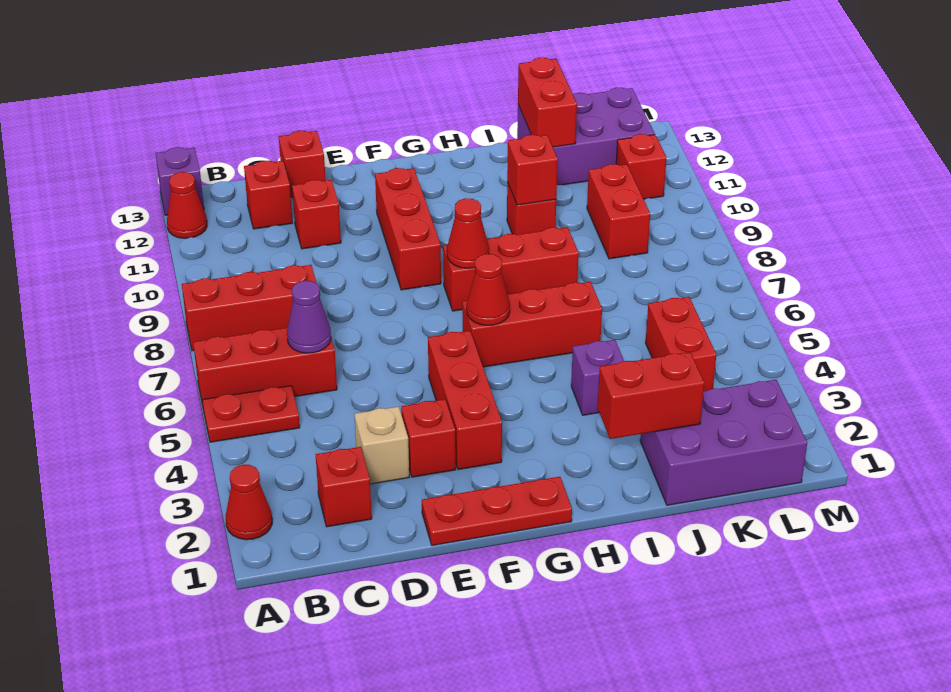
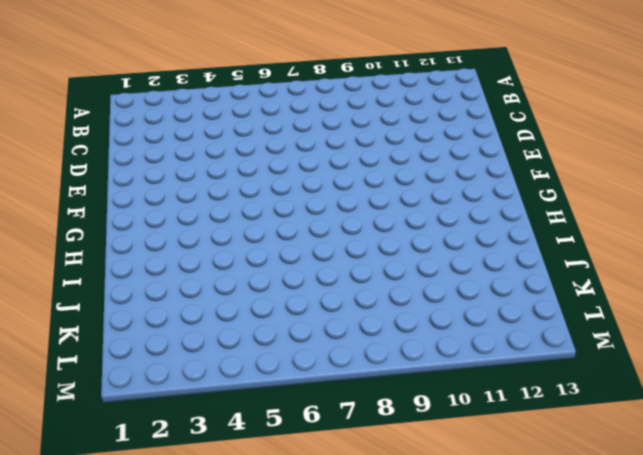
none -> red 1x1 cone [226,465,272,540]
none -> red 1x2 plate [202,386,300,442]
none -> red 1x3 brick [193,328,337,410]
none -> red 1x3 brick [182,265,316,351]

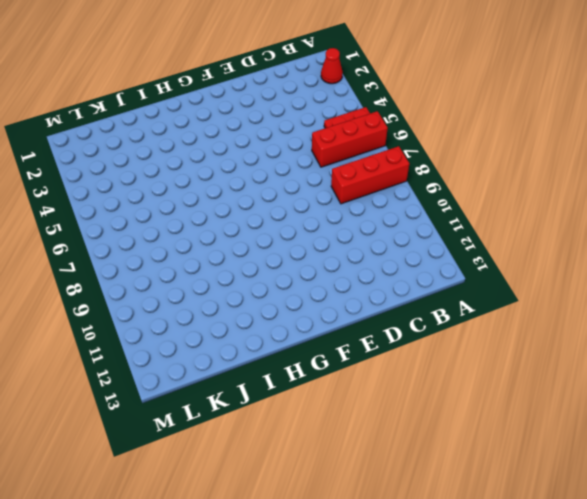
none -> red 1x1 cone [167,172,207,238]
none -> purple 1x1 brick [156,147,204,215]
none -> red 1x1 brick [316,447,372,527]
none -> red 1x1 brick [244,161,293,229]

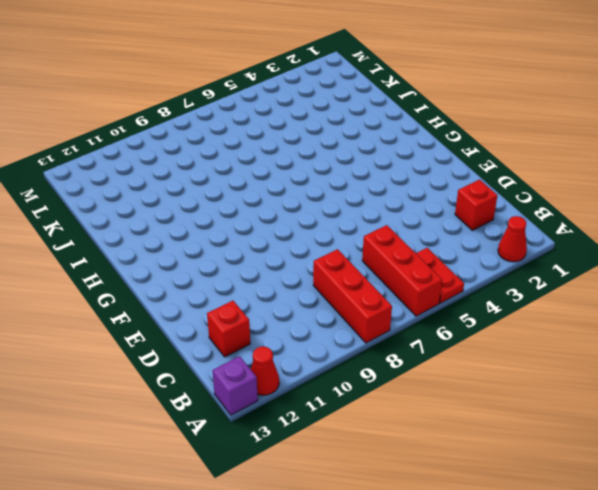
none -> tan 1x1 brick [354,407,409,484]
none -> red 1x1 brick [292,180,341,249]
none -> red 1x1 brick [279,131,326,198]
none -> red 1x3 plate [422,477,572,546]

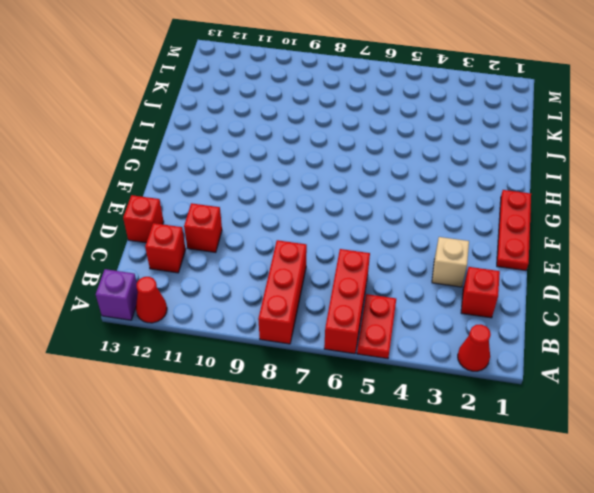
none -> red 1x1 brick [401,399,456,477]
none -> red 1x3 brick [428,331,502,470]
none -> red 1x3 brick [375,168,441,290]
none -> red 1x3 brick [462,282,602,367]

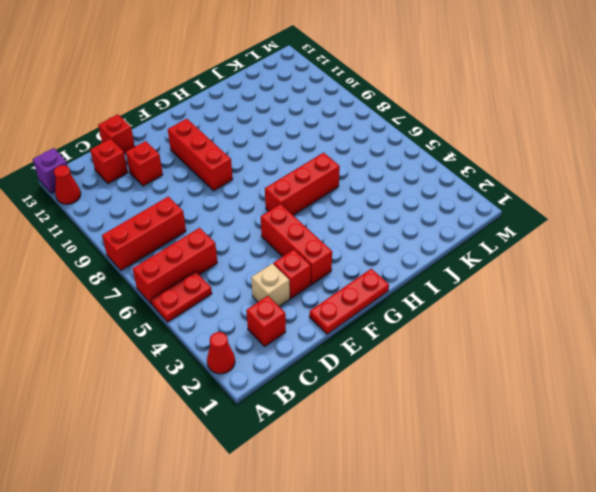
none -> red 1x3 brick [443,227,579,311]
none -> purple 1x1 brick [571,340,624,415]
none -> red 1x1 brick [507,182,556,235]
none -> purple 2x3 brick [640,380,807,505]

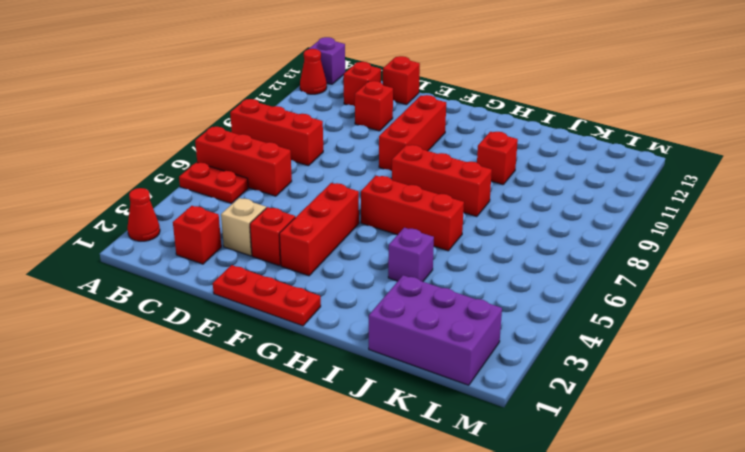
none -> purple 2x3 brick [517,87,655,185]
none -> red 1x2 brick [646,297,716,391]
none -> red 1x2 brick [587,164,650,259]
none -> red 1x1 brick [616,134,667,199]

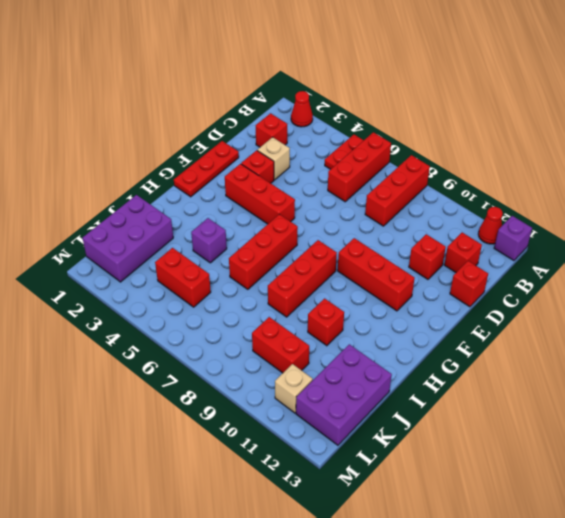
tan 1x1 brick [275,364,313,413] -> red 1x1 brick [616,134,667,199]
none -> purple 1x1 cone [287,281,331,353]
none -> red 1x1 cone [467,254,510,325]
none -> red 1x1 cone [447,198,489,268]
none -> red 1x2 brick [598,352,704,439]

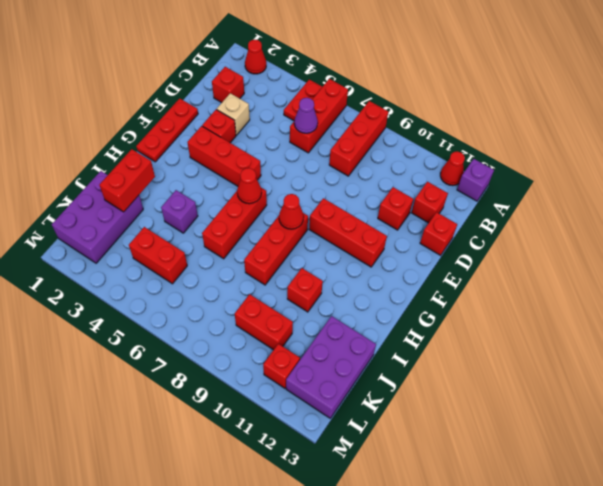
none -> red 1x1 brick [507,135,558,205]
none -> red 1x2 brick [518,58,577,147]

